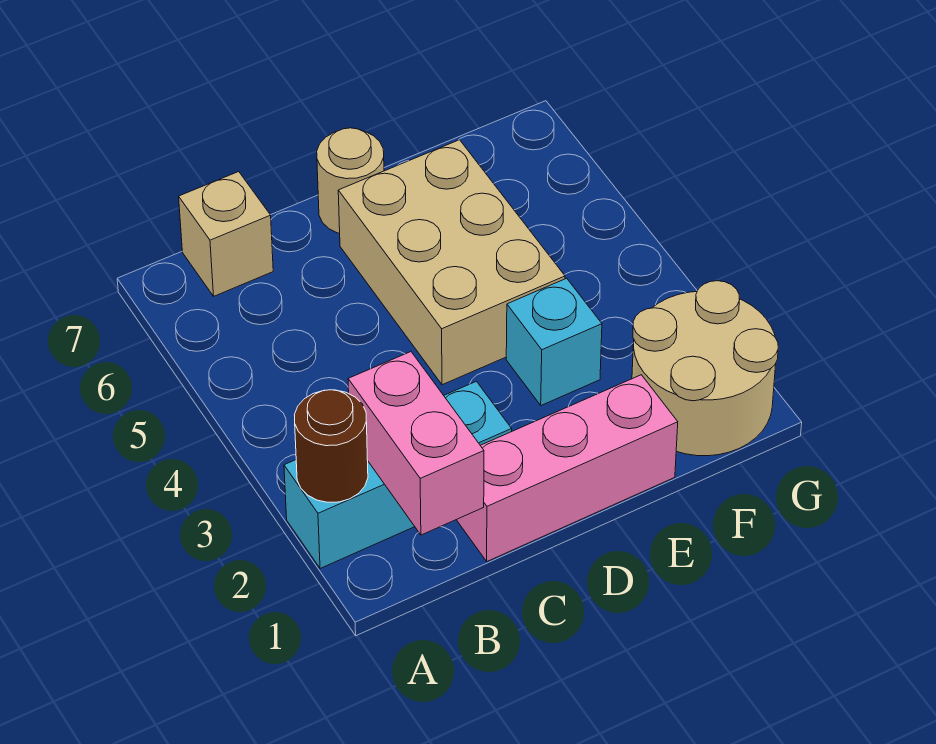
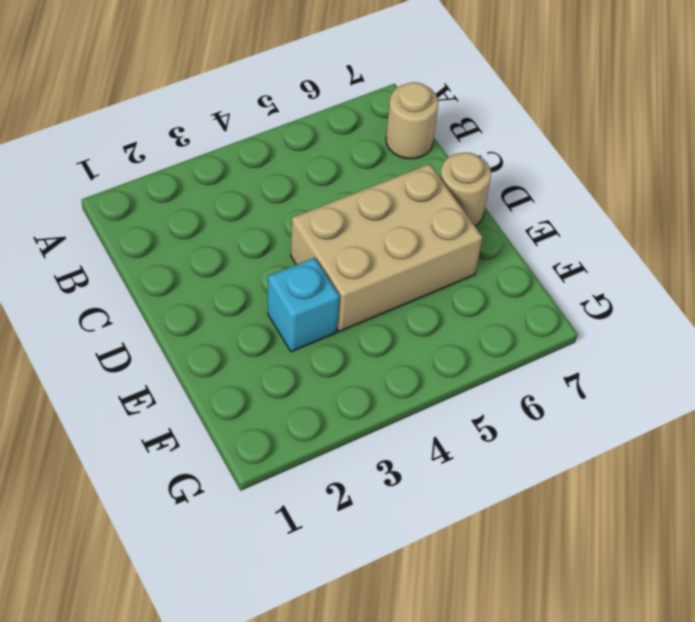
tan 1x1 round brick [386,82,438,159] -> tan 1x1 brick [179,172,273,296]
none -> cyan 1x3 brick [284,381,512,569]
none -> pink 1x3 brick [457,375,678,561]

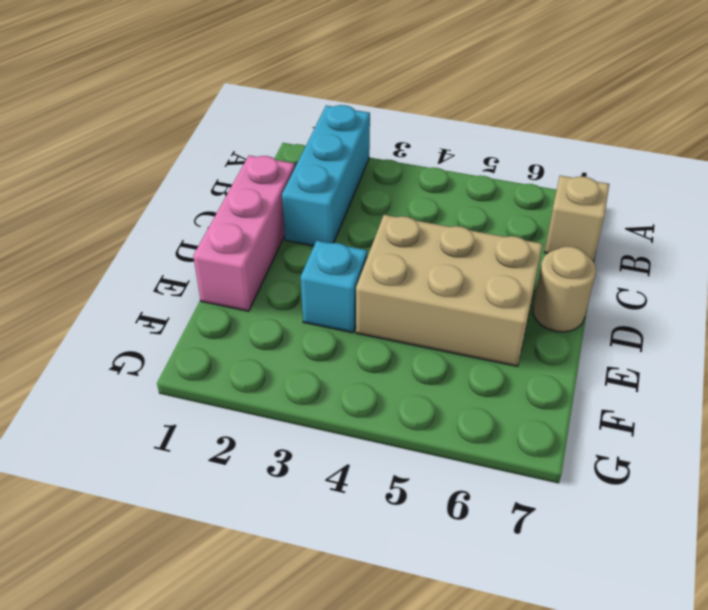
none -> tan 2x2 round brick [632,281,778,456]
none -> brown 1x1 round brick [295,390,368,502]

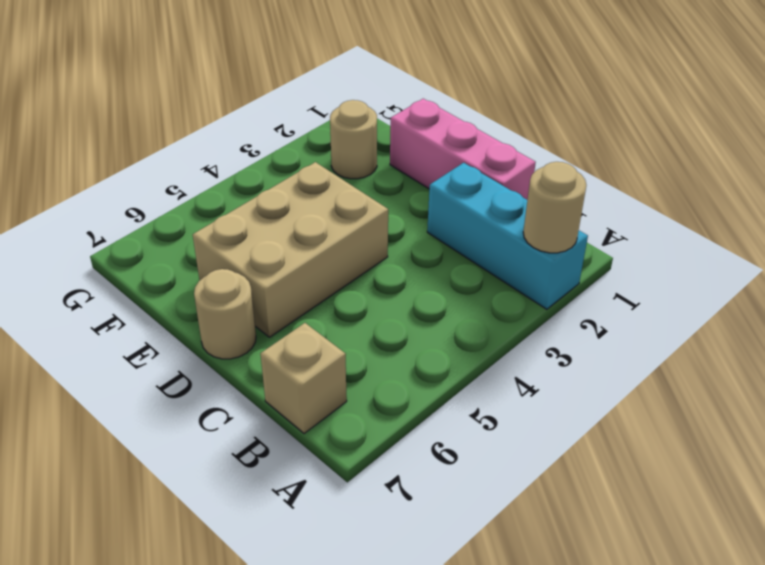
tan 1x1 round brick [523,162,586,253] -> brown 1x1 round brick [295,390,368,502]
tan 1x1 round brick [330,100,377,179] -> tan 2x2 round brick [632,281,778,456]
none -> cyan 1x1 brick [506,278,602,405]
none -> pink 1x2 brick [348,352,484,535]

